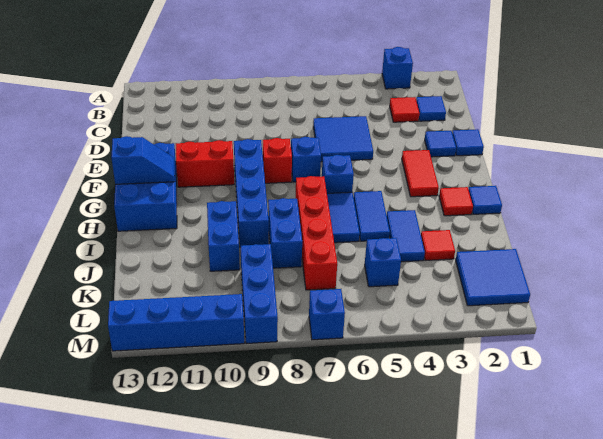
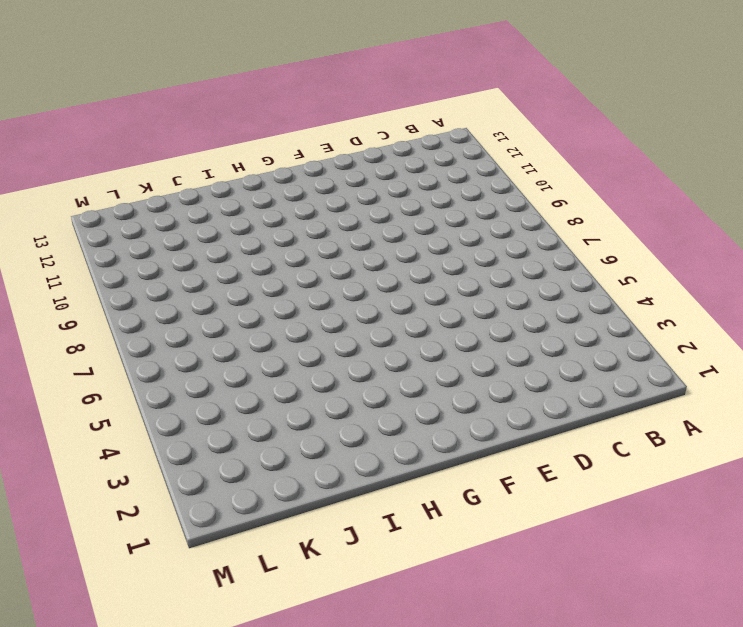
none -> blue 1x1 brick [382,47,413,89]
none -> blue 1x1 tile [416,96,446,121]
none -> red 1x1 tile [390,97,419,122]

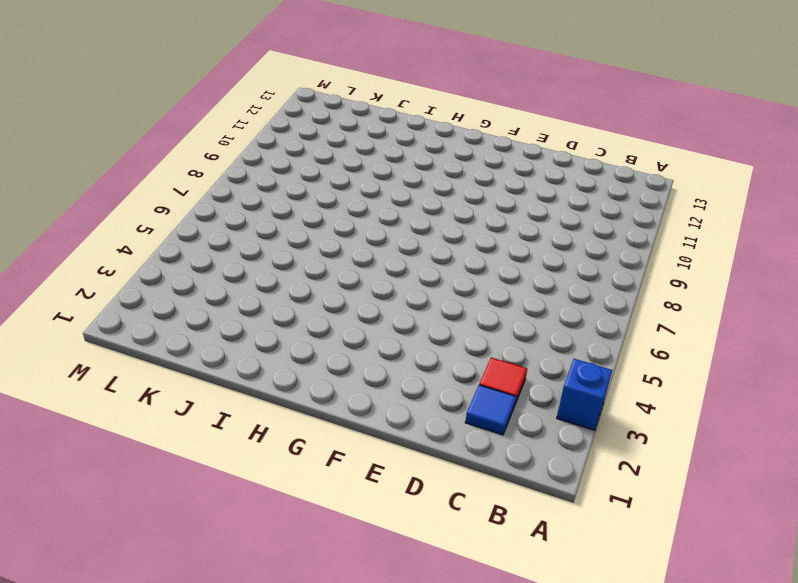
none -> blue 2x2 tile [313,116,373,162]
none -> blue 1x1 tile [452,129,484,156]
none -> blue 1x1 tile [425,131,456,157]

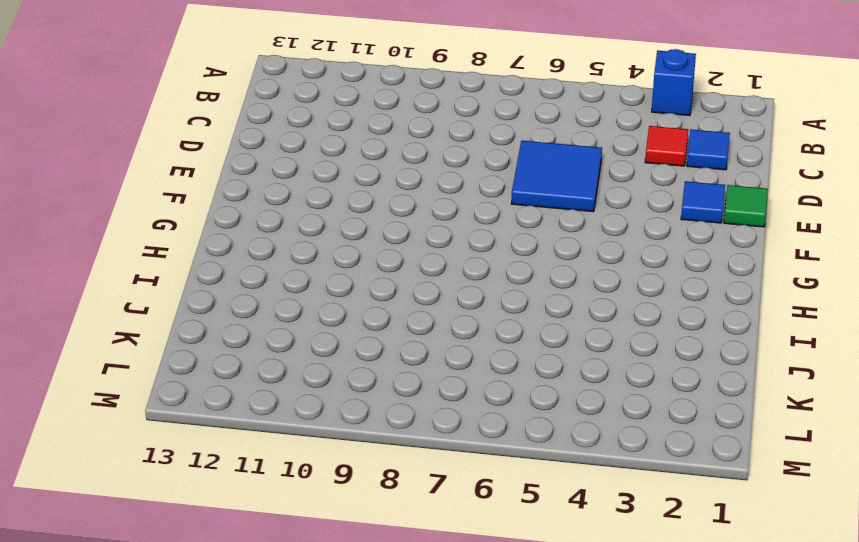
green 1x1 tile [724,185,768,227] -> blue 1x1 tile [452,129,484,156]
none -> red 1x2 tile [402,150,439,197]
none -> blue 1x1 brick [291,137,321,182]
none -> red 1x1 brick [263,138,292,183]

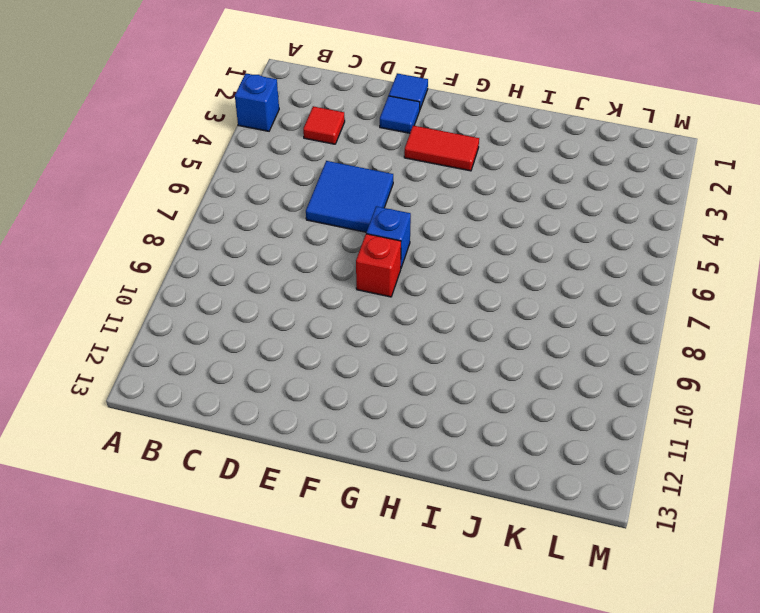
none -> blue 1x1 tile [416,96,446,121]
none -> blue 1x4 brick [234,139,269,247]
none -> red 1x2 brick [176,140,234,187]

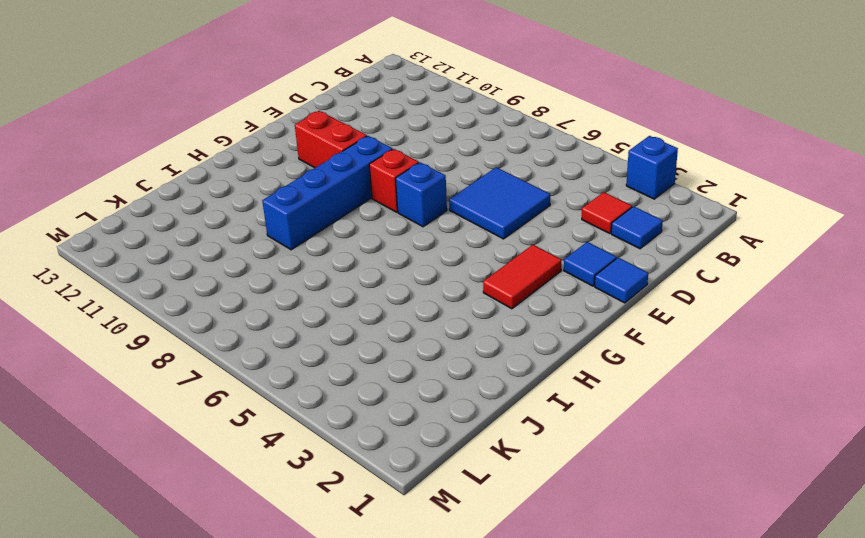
none -> blue 2x3 brick [114,143,177,231]
none -> blue 1x1 brick [322,155,354,193]
none -> blue 1x1 tile [468,186,502,214]

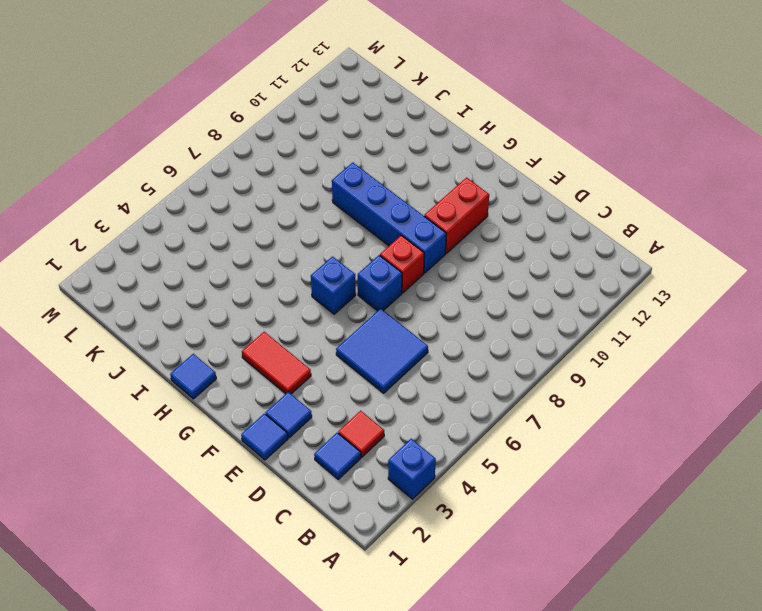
none -> blue 2x3 brick [114,143,177,231]
none -> red 1x1 tile [439,187,473,216]
none -> blue 1x2 tile [353,191,390,241]

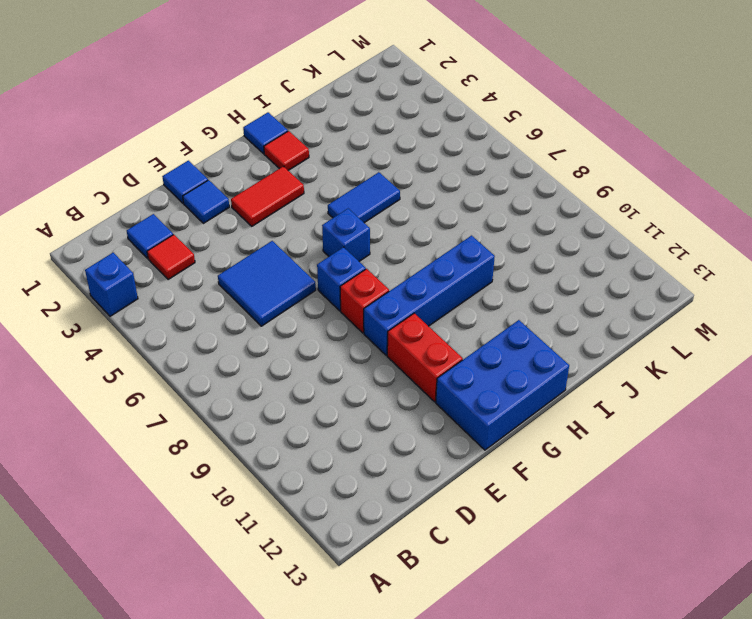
none -> blue 1x2 tile [327,192,360,243]
none -> red 1x4 brick [296,176,337,290]
none -> blue 1x2 tile [387,210,425,262]

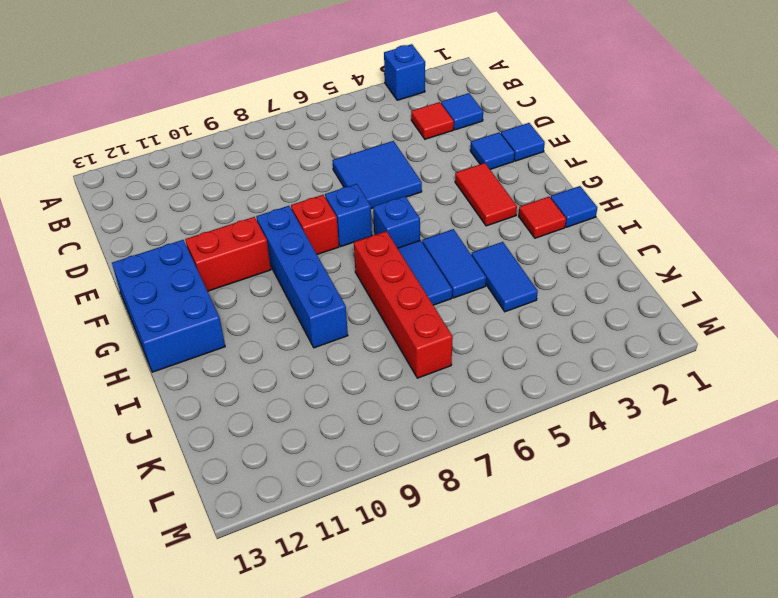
none -> blue 1x2 brick [268,198,302,268]
none -> blue 1x2 brick [207,201,240,271]
none -> red 1x1 tile [421,230,455,261]

